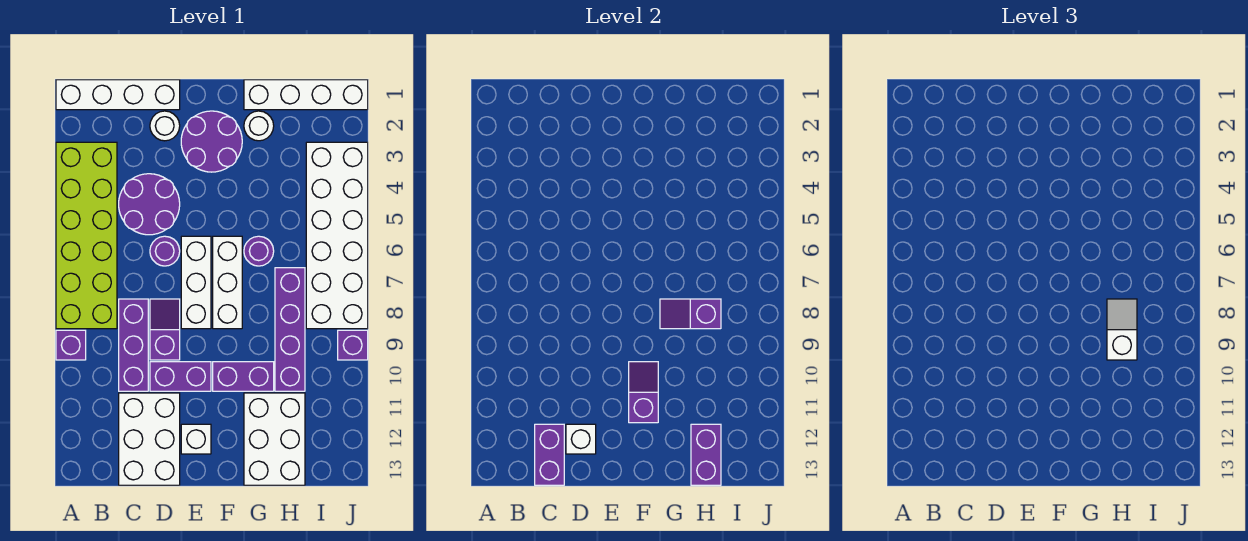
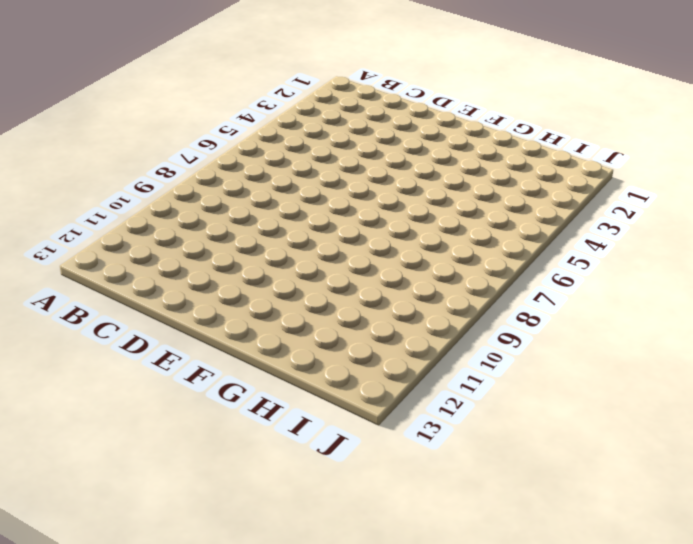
none -> white 1x4 brick [56,80,180,110]
none -> lime 2x6 brick [56,142,117,329]
none -> purple 1x1 brick [56,330,86,360]

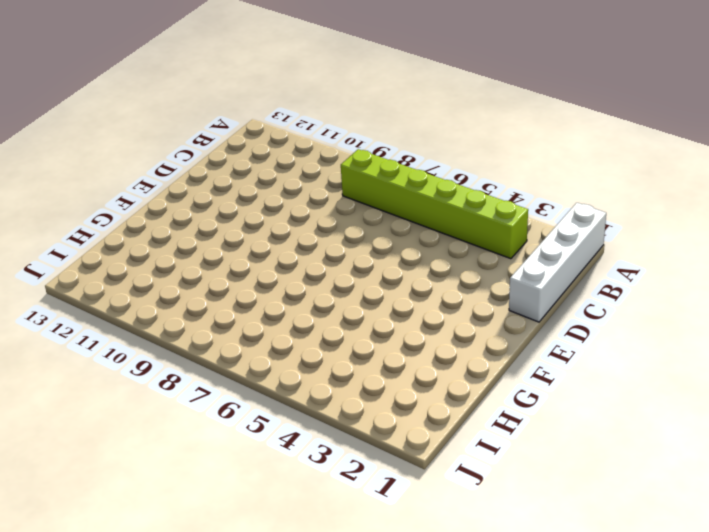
lime 1x6 brick [341,149,528,259] -> lime 2x6 brick [56,142,117,329]
none -> purple 1x1 brick [56,330,86,360]
none -> purple 2x2 round brick [119,174,180,235]
none -> purple 1x3 brick [119,299,148,391]

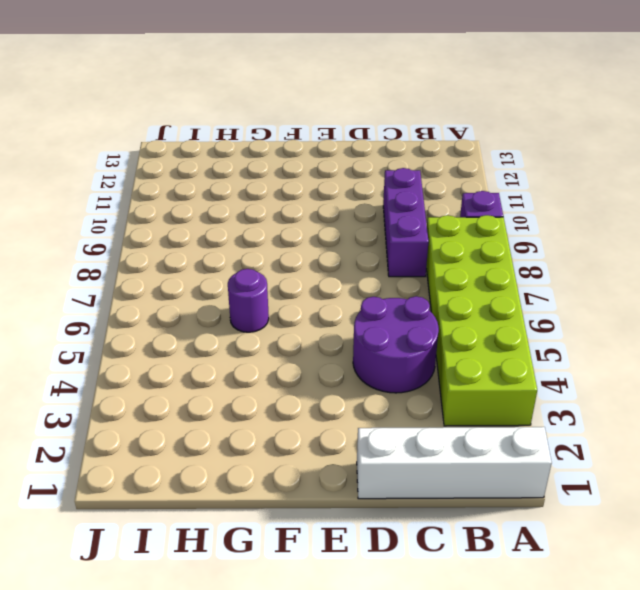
none -> white 2x3 brick [119,393,180,485]
none -> white 1x1 round brick [150,111,180,141]
none -> purple 1x1 round brick [150,236,180,266]

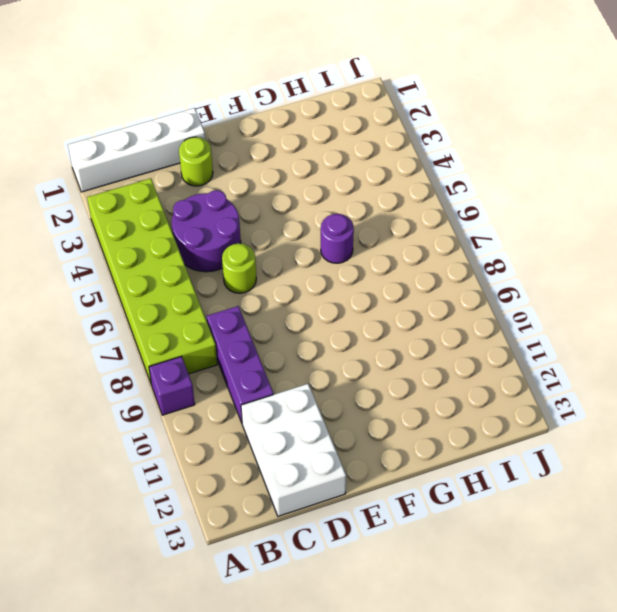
lime 1x1 round brick [179,137,213,186] -> white 1x1 round brick [150,111,180,141]
lime 1x1 round brick [222,243,256,293] -> purple 1x1 round brick [150,236,180,266]
none -> purple 1x2 slope [150,299,180,360]
none -> purple 1x2 brick [150,362,211,391]
none -> purple 2x2 round brick [181,111,242,172]

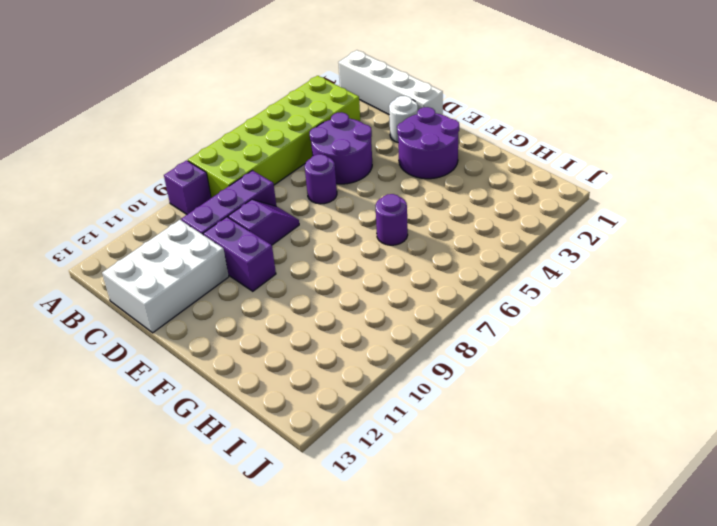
none -> white 1x3 brick [181,236,211,329]
none -> white 1x1 brick [181,424,211,454]
none -> white 1x3 brick [213,236,242,329]

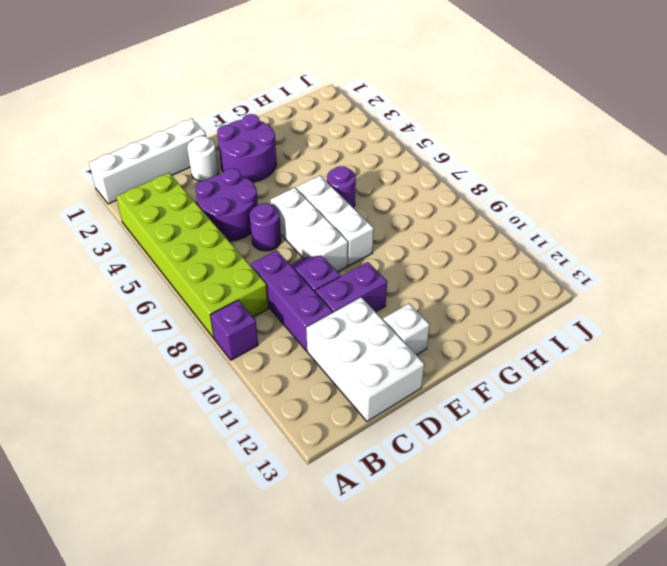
none -> purple 1x2 brick [213,362,274,391]
none -> white 1x4 brick [244,80,368,110]
none -> white 1x1 round brick [244,111,274,141]

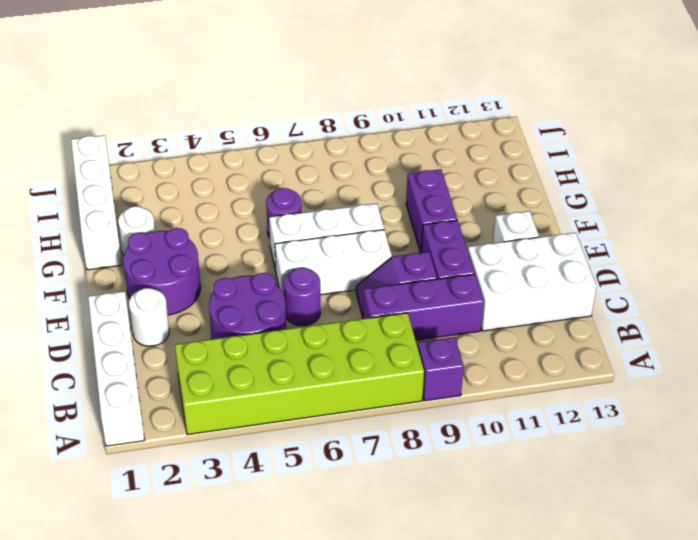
none -> white 2x3 brick [244,393,305,485]
none -> purple 1x4 brick [275,268,305,391]
none -> white 2x6 brick [306,142,368,329]

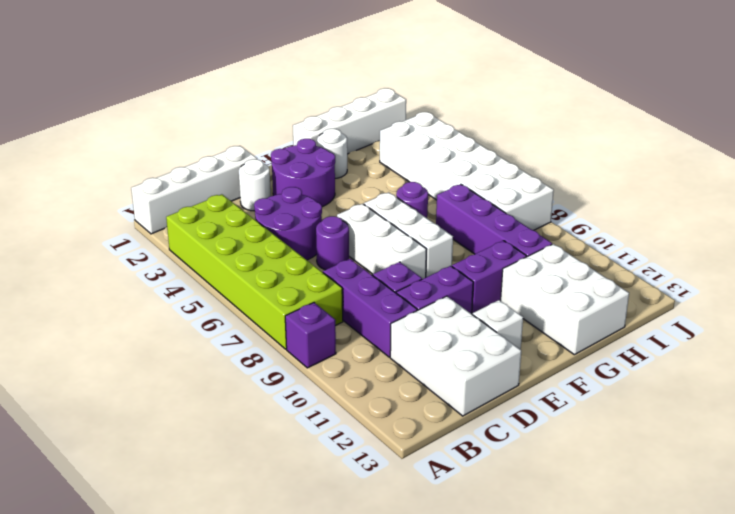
none -> purple 1x1 brick [338,330,368,360]
none -> purple 1x2 brick [535,424,564,485]
none -> white 1x1 brick [566,424,596,454]

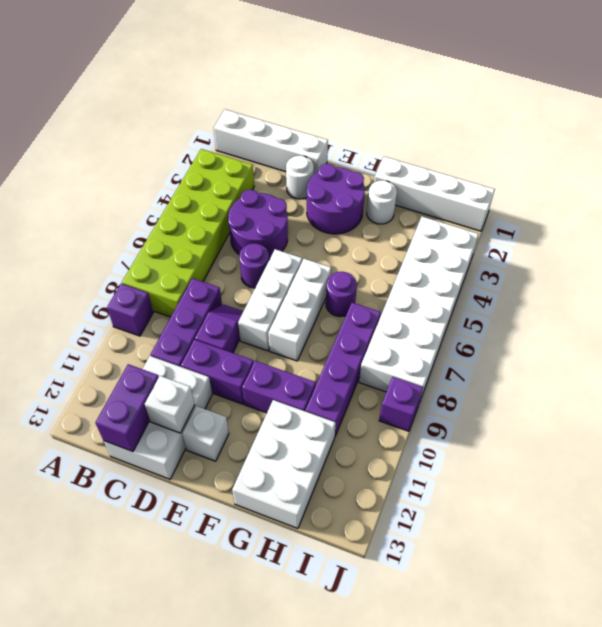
none -> purple 1x2 slope [629,362,658,423]
none -> purple 1x2 slope [660,299,721,329]
none -> purple 1x2 brick [691,424,721,485]

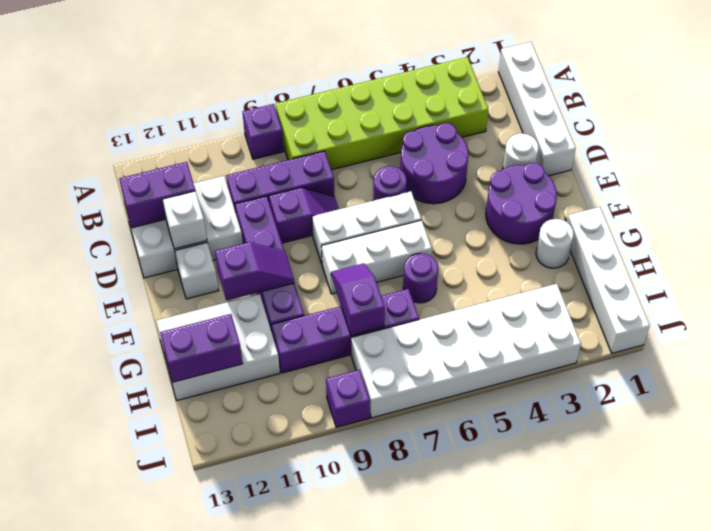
none -> white 1x2 slope [1107,299,1137,360]

